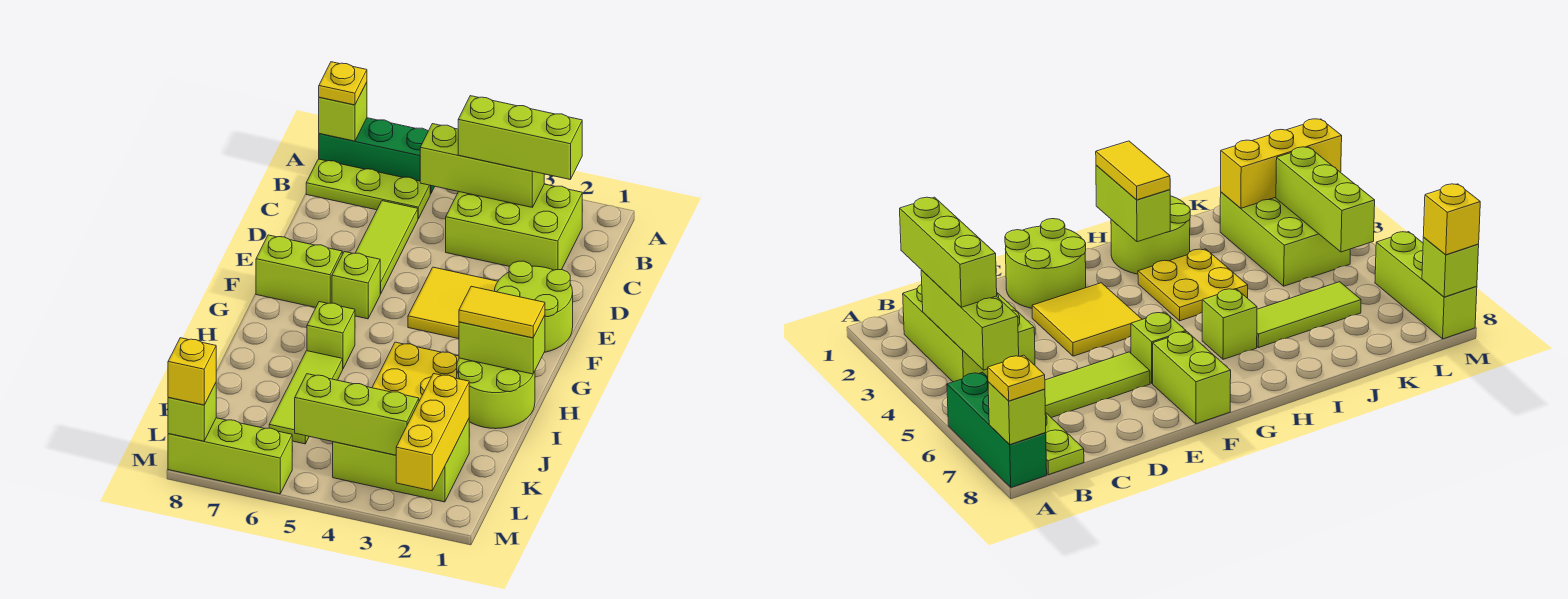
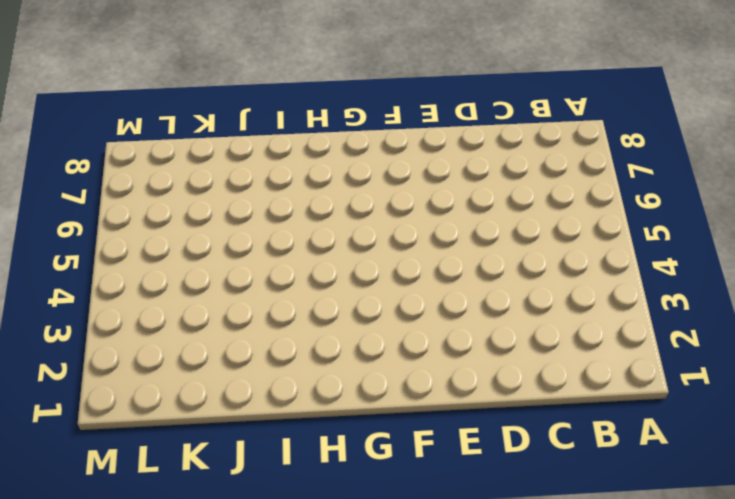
none -> green 1x3 brick [319,118,435,194]
none -> lime 2x3 brick [446,184,582,270]
none -> lime 1x3 plate [306,159,430,219]

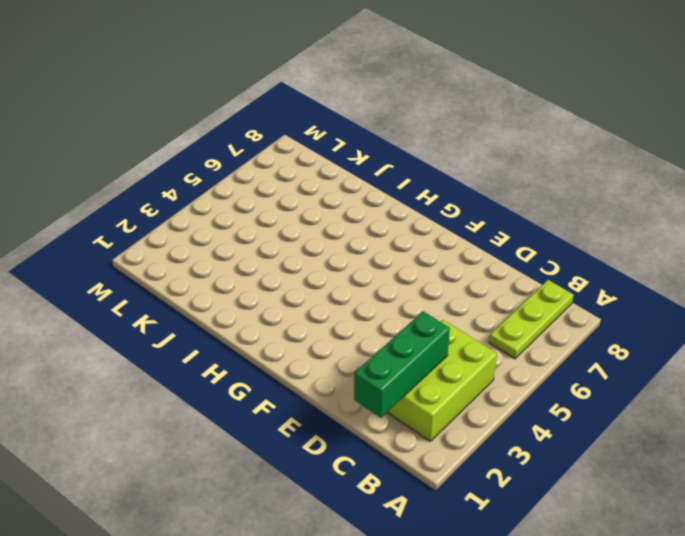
green 1x3 brick [354,311,450,418] -> green 1x3 brick moved to [319,118,435,194]
none -> lime 1x3 tile [356,201,418,294]
none -> lime 2x2 round brick [495,261,573,352]
none -> yellow 2x2 tile [408,267,498,339]

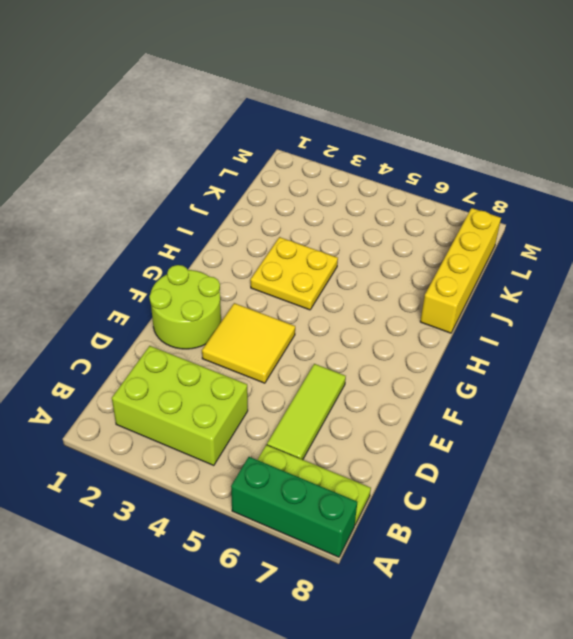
yellow 1x4 brick [420,208,501,333] -> none
none -> lime 1x1 brick [332,252,381,319]
none -> lime 1x2 brick [256,235,342,308]
none -> lime 2x2 round brick [457,358,535,429]

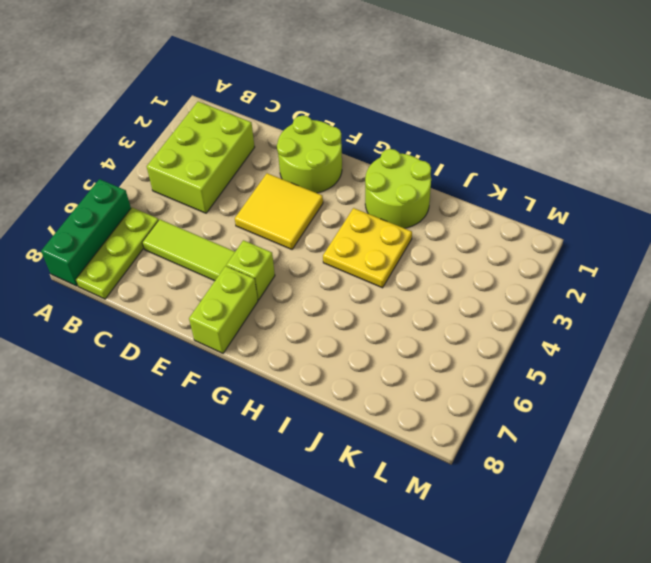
none -> lime 1x1 brick [307,302,355,368]
none -> lime 1x3 tile [269,351,343,444]
none -> lime 2x3 brick [333,419,469,502]

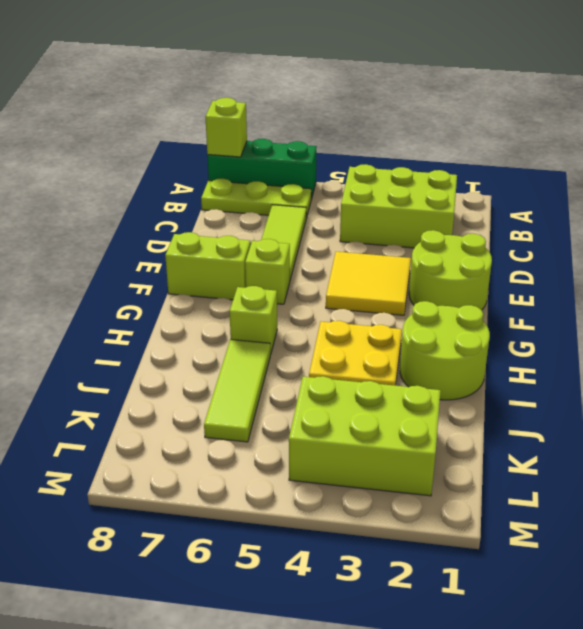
none -> lime 1x3 brick [168,418,292,494]
none -> lime 1x3 brick [420,124,544,207]
none -> lime 1x2 brick [459,315,545,374]

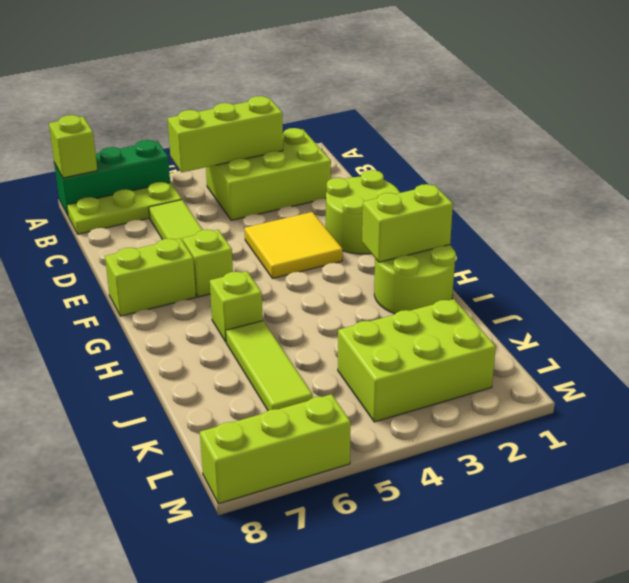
none -> yellow 2x2 plate [372,342,459,401]
none -> yellow 1x3 brick [396,374,469,491]
none -> lime 1x3 brick [295,374,419,455]

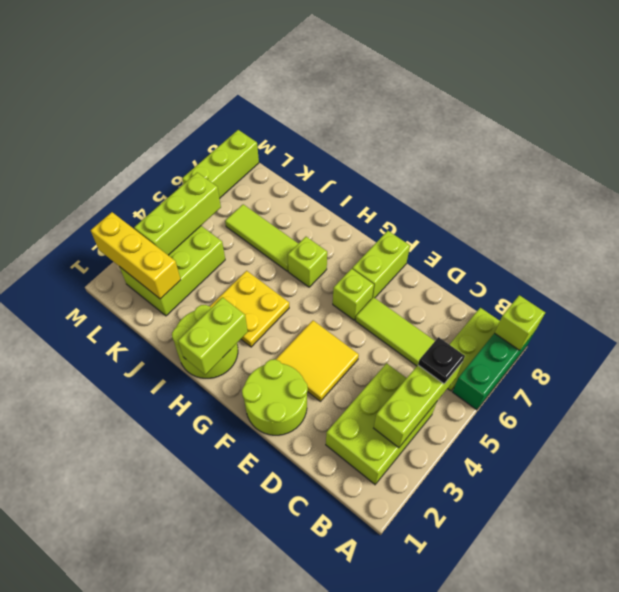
black 1x1 plate [418,337,465,384] -> none
none -> lime 1x1 brick [168,383,216,441]
none -> yellow 1x1 plate [319,62,367,105]
none -> lime 1x3 brick [458,96,582,179]

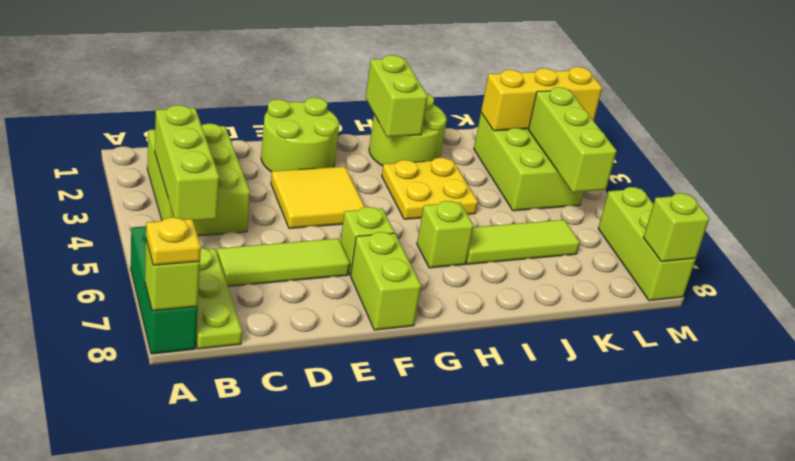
none -> lime 1x3 brick [458,96,582,179]
none -> yellow 1x2 tile [459,286,545,338]
none -> yellow 1x1 brick [168,338,216,405]

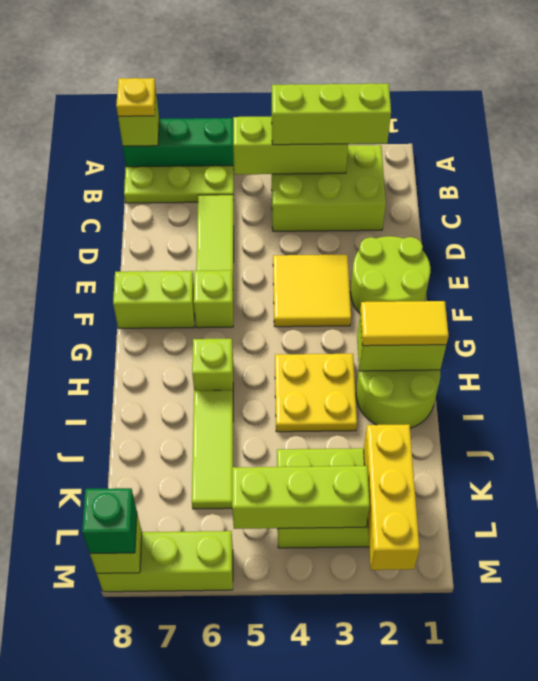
green 1x1 brick [82,488,137,553] -> yellow 1x1 brick [168,338,216,405]

